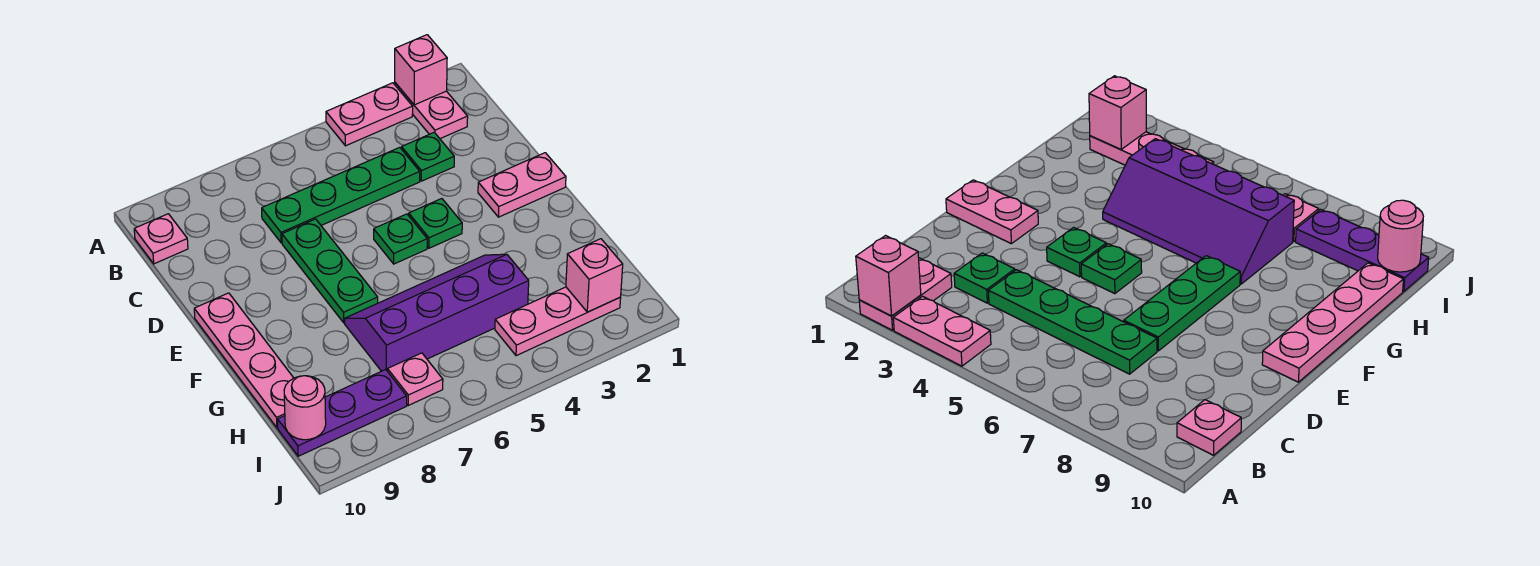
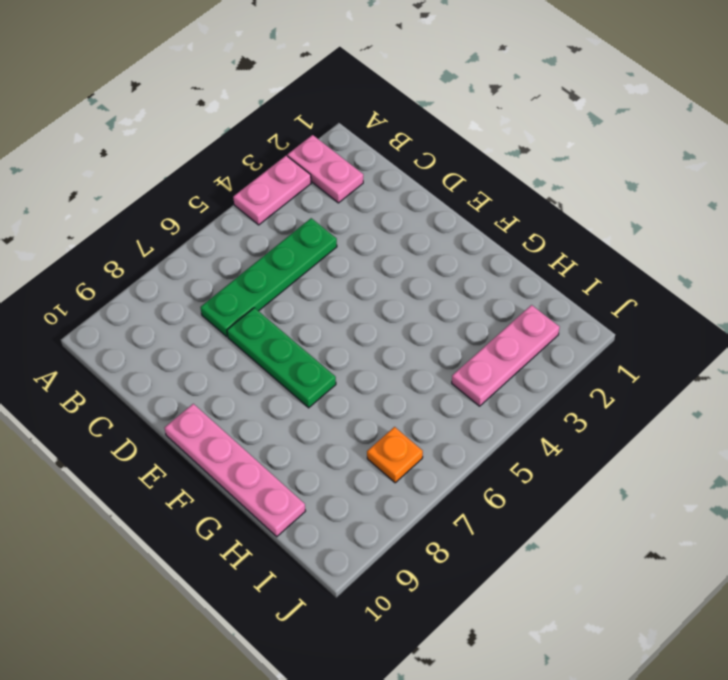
orange 1x1 plate [367,427,423,483] -> pink 1x1 plate [388,353,443,405]
none -> pink 1x1 plate [134,214,188,264]
none -> green 1x1 plate [402,132,454,181]
none -> pink 1x2 plate [478,153,566,217]

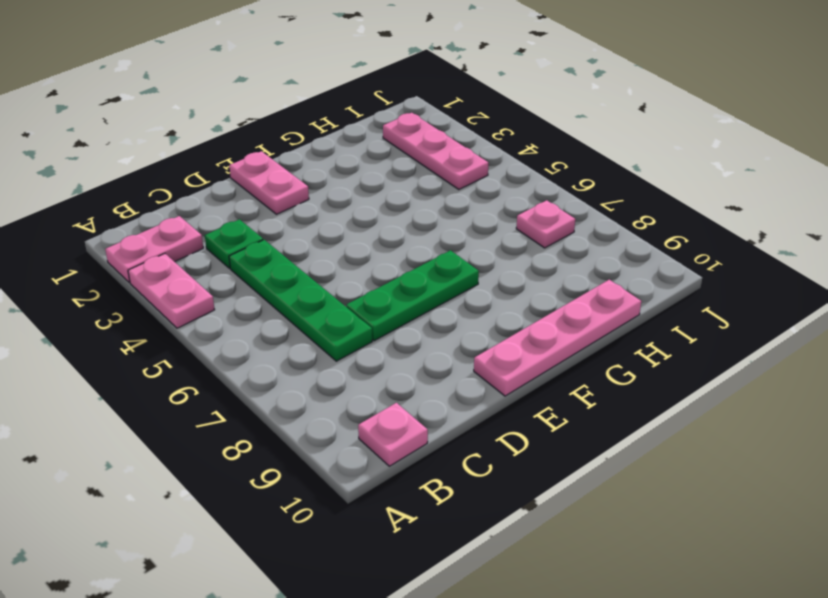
none -> green 1x1 plate [409,199,462,248]
none -> green 1x1 plate [374,214,427,264]
none -> purple 2x4 slope [345,254,529,371]

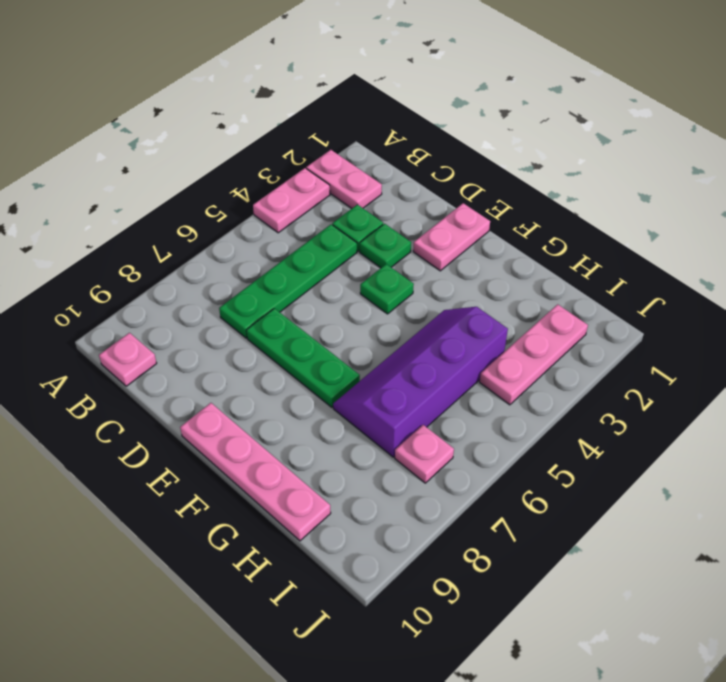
green 1x1 plate [360,224,411,268] -> green 1x1 plate moved to [374,214,427,264]
none -> purple 1x3 plate [278,369,407,456]
none -> pink 1x1 brick [395,35,447,105]
none -> pink 1x1 brick [566,239,623,312]

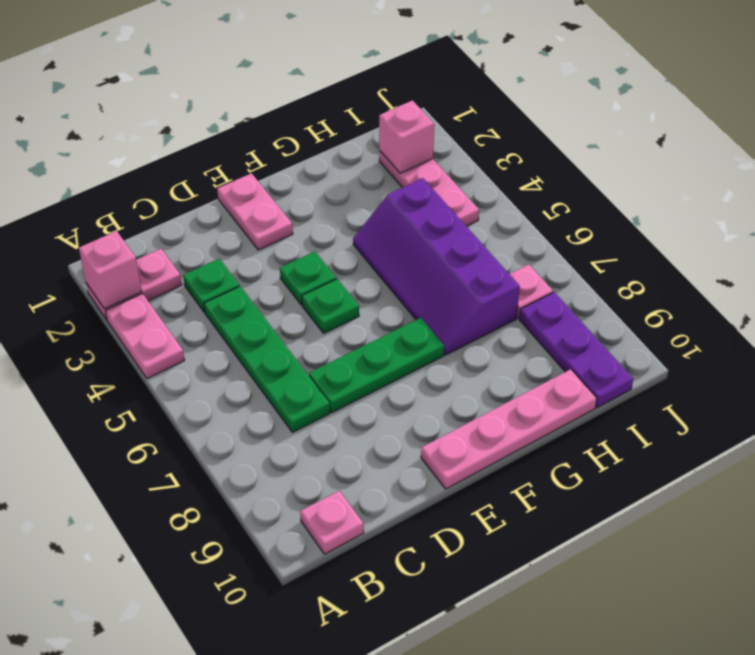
none -> pink 1x1 round brick [284,376,326,440]

